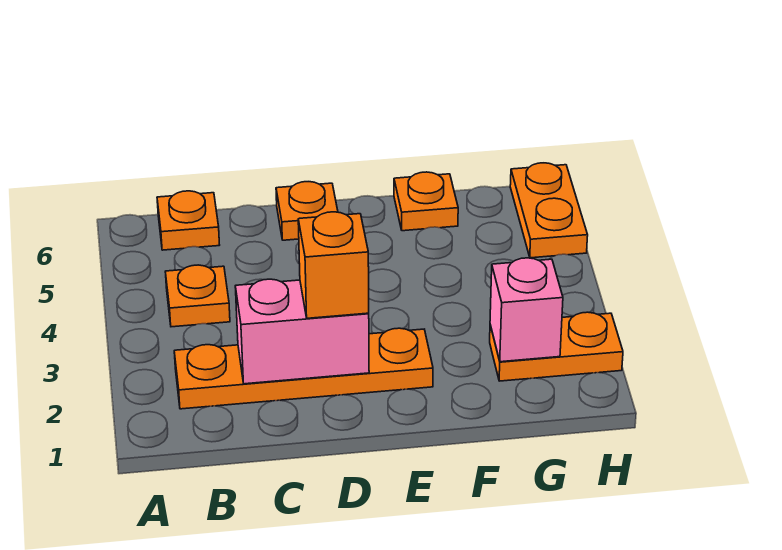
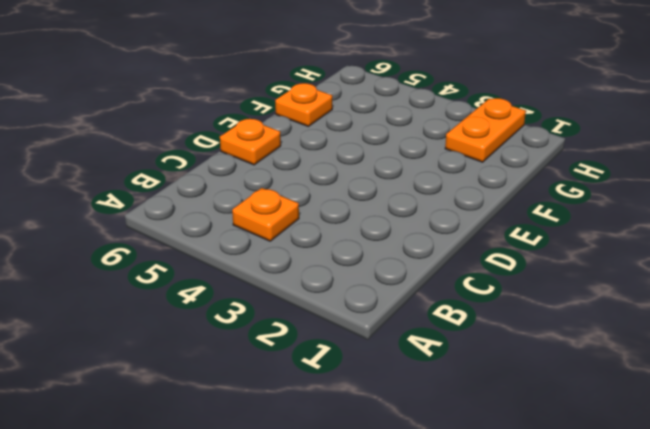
none -> orange 1x4 plate [174,328,433,409]
none -> orange 1x1 plate [157,191,219,250]

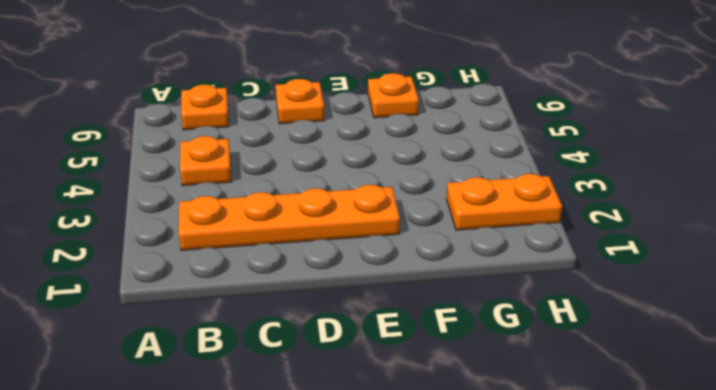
none -> orange 1x2 plate [510,163,588,258]
none -> pink 1x2 brick [235,279,369,384]

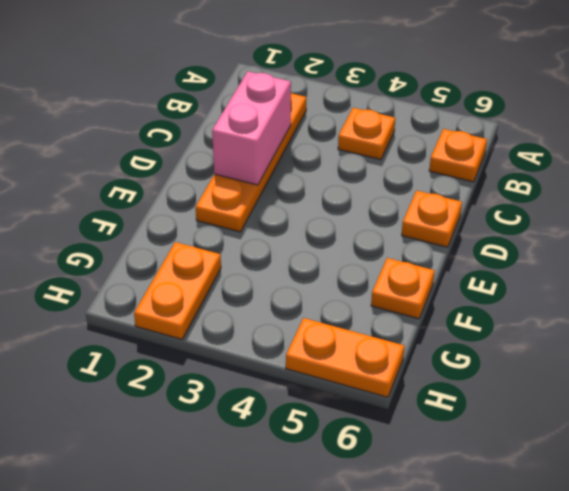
none -> pink 1x1 brick [490,258,563,362]
none -> orange 1x1 brick [298,212,369,318]

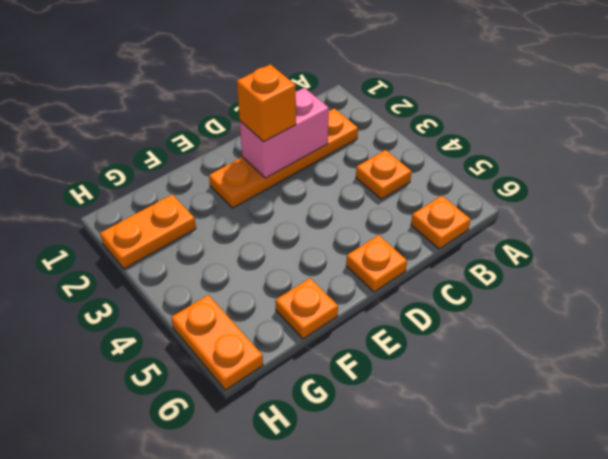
none -> pink 1x1 brick [490,258,563,362]

